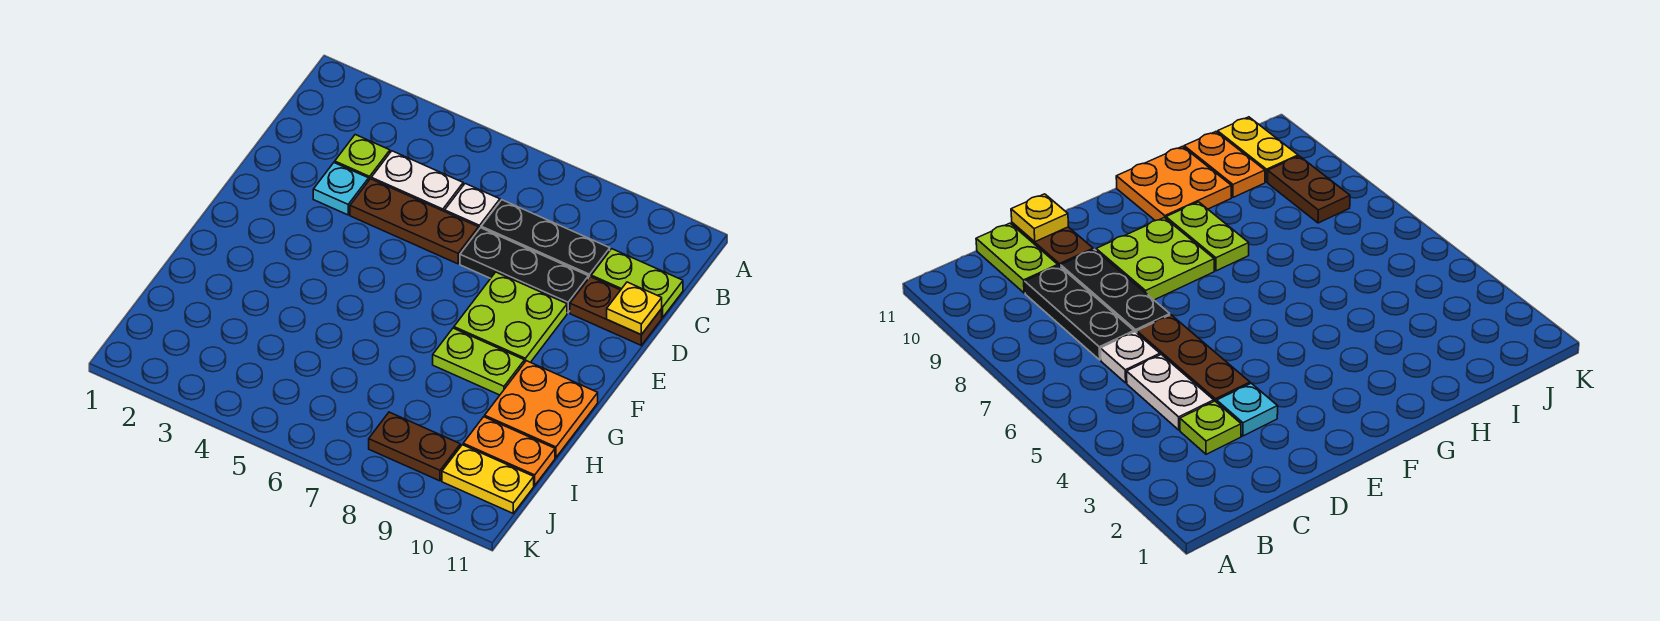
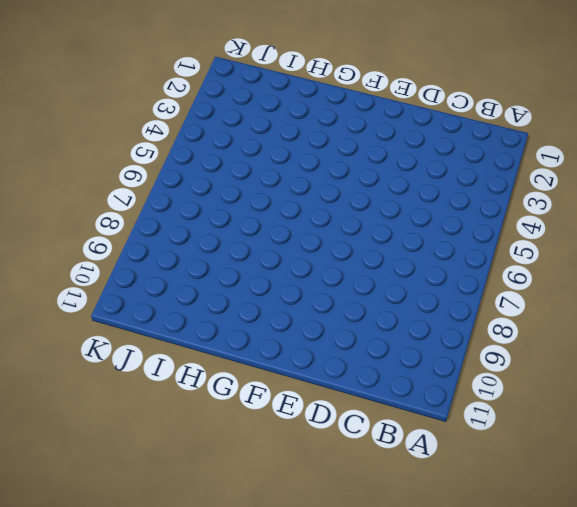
none -> lime 1x1 plate [335,135,390,180]
none -> white 1x2 plate [371,151,463,212]
none -> white 1x1 plate [445,184,500,229]

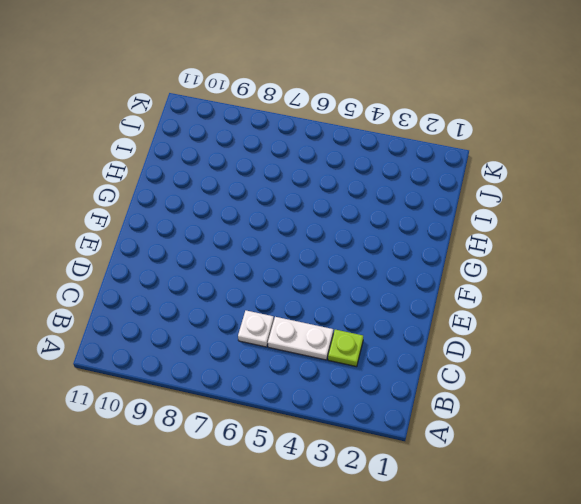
none -> black 1x3 plate [481,200,610,279]
none -> lime 1x2 plate [591,249,683,317]
none -> cyan 1x1 plate [313,163,369,215]

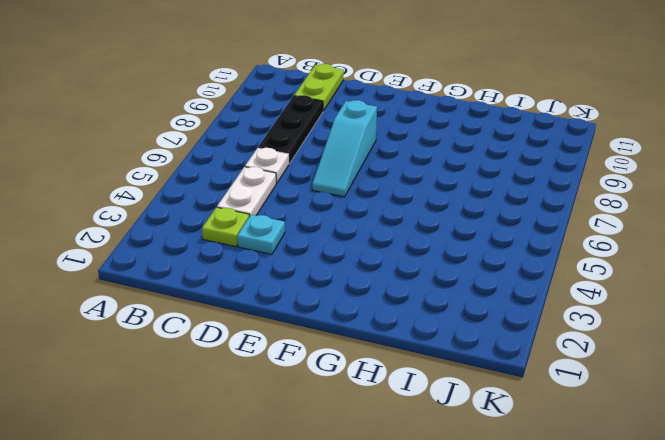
cyan 1x3 slope [312,100,377,197] -> lime 2x2 plate [454,272,567,363]
none -> brown 1x3 plate [350,179,479,264]
none -> black 1x3 plate [460,228,588,313]
none -> brown 1x2 plate [570,277,662,345]

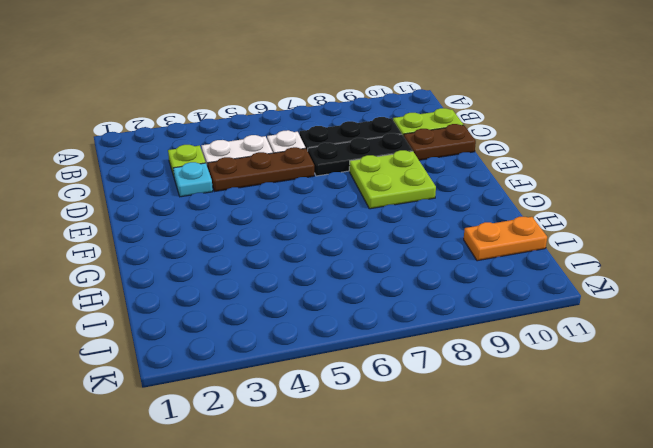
none -> lime 1x2 plate [433,328,524,395]
none -> orange 2x2 plate [485,361,598,457]
none -> brown 1x2 plate [369,412,460,481]

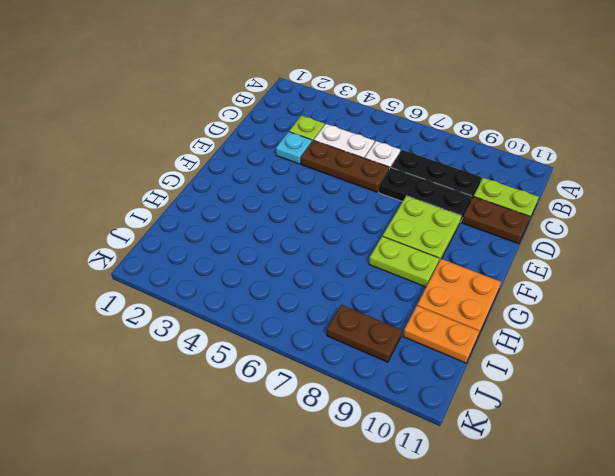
none -> yellow 1x2 plate [442,445,534,513]
none -> yellow 1x1 plate [607,282,662,335]

